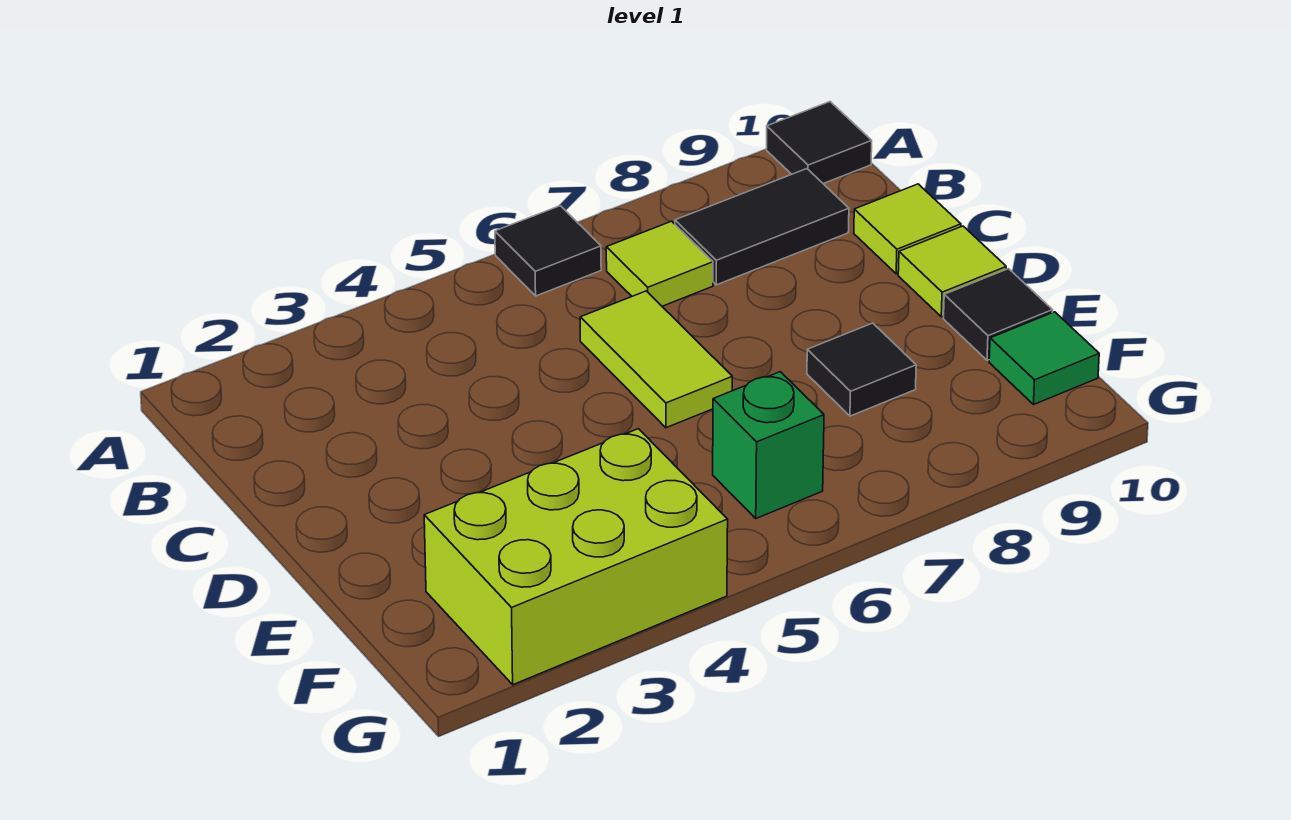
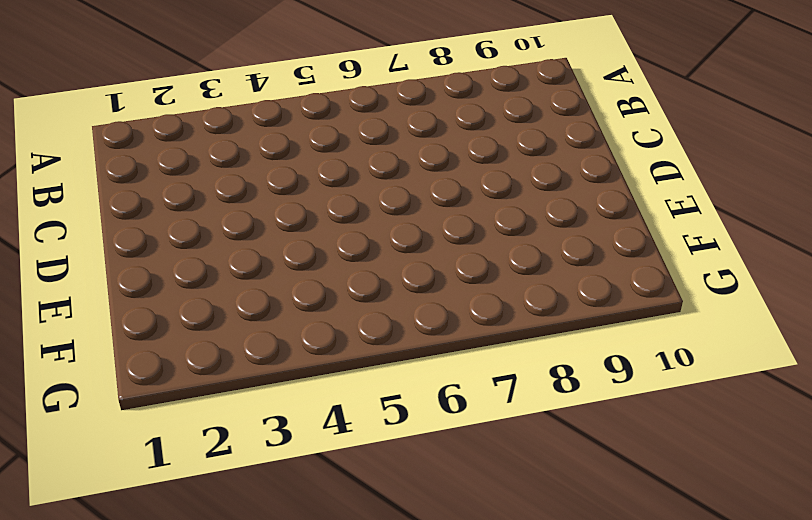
none -> black 1x1 tile [495,206,601,296]
none -> black 1x1 tile [766,102,872,184]
none -> lime 1x1 tile [606,221,713,306]

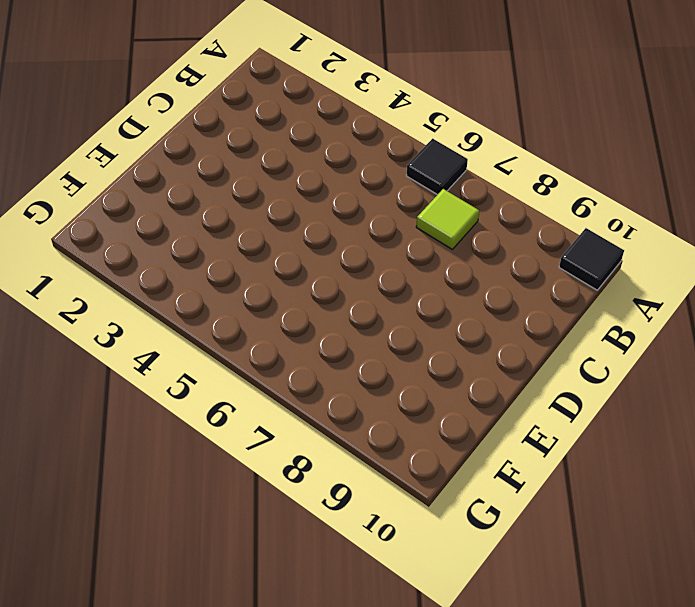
none -> black 1x2 tile [675,169,849,285]
none -> lime 1x2 tile [580,291,732,428]
none -> lime 1x1 tile [854,184,961,274]

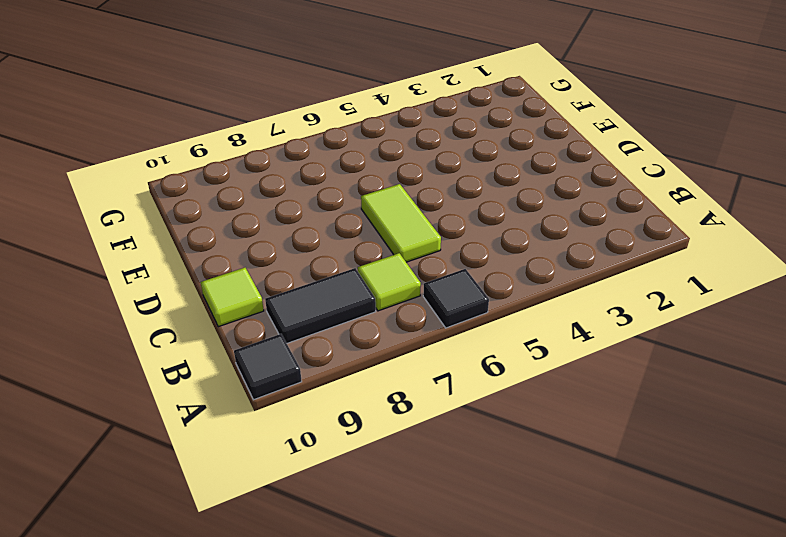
none -> lime 1x1 tile [898,226,1006,317]
none -> black 1x1 tile [807,323,916,416]
none -> black 1x1 tile [944,269,1053,360]

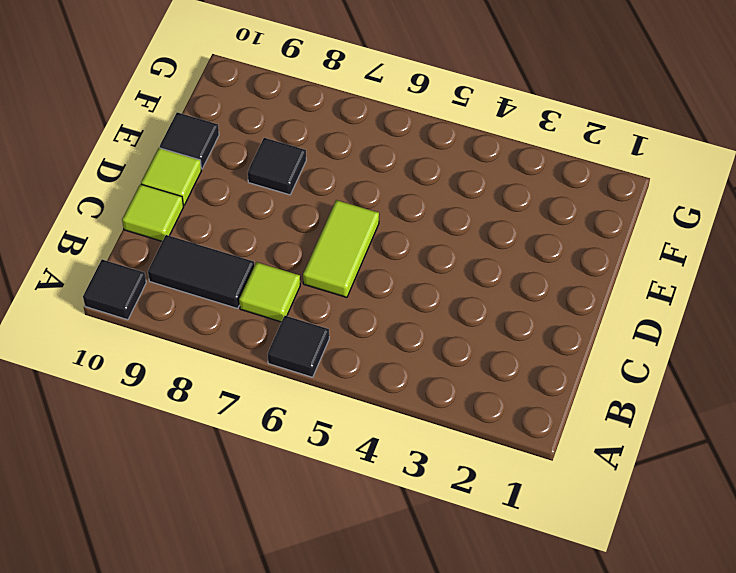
none -> lime 2x3 brick [424,429,728,685]
none -> green 1x1 brick [713,372,824,518]
none -> green 1x1 tile [989,312,1099,405]

